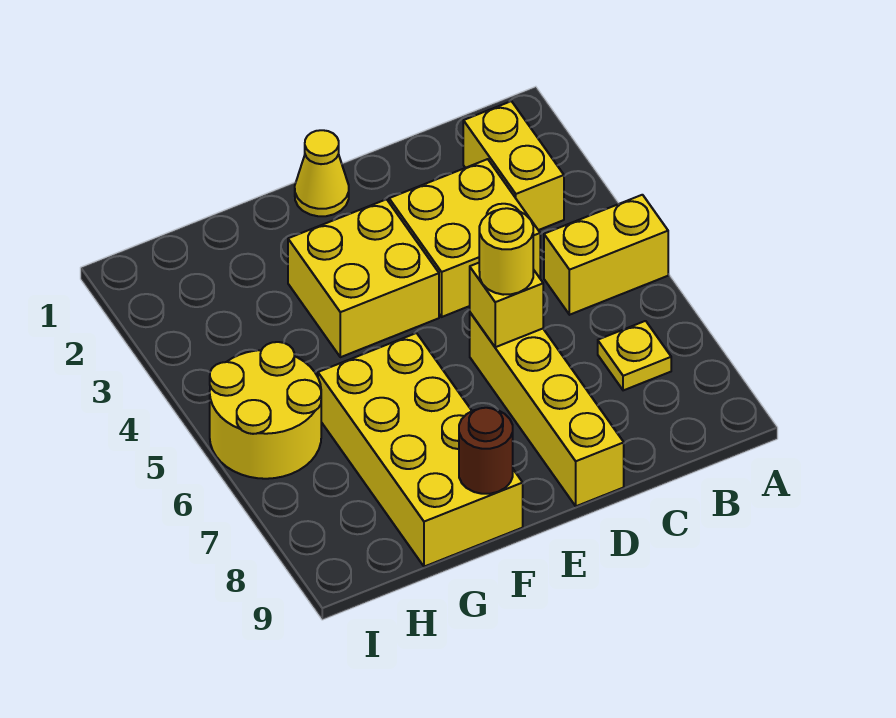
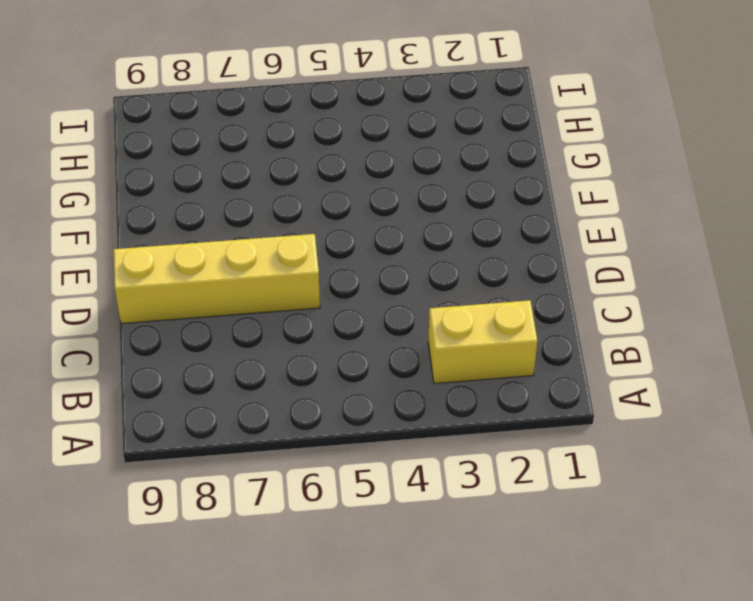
none -> yellow 1x2 brick [544,195,668,315]
none -> yellow 1x1 plate [598,321,671,390]
none -> yellow 2x2 brick [389,159,540,317]

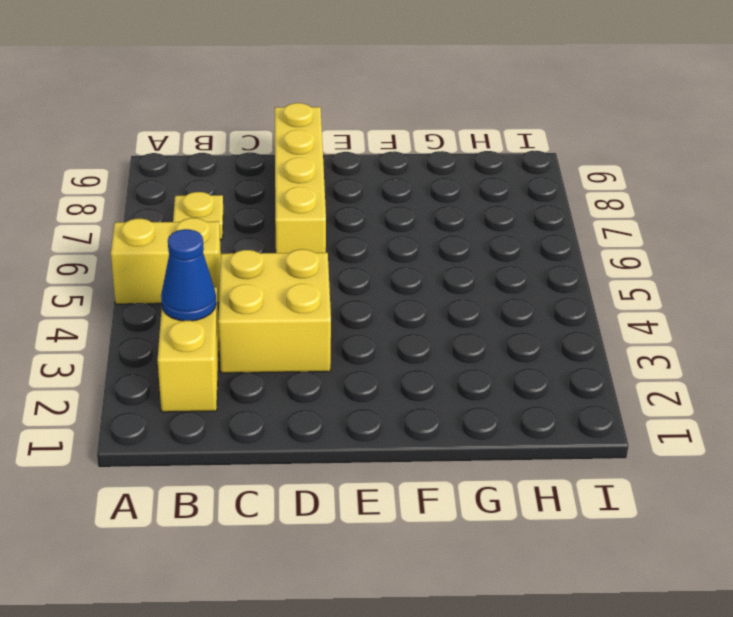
blue 1x1 cone [161,229,216,321] -> none
none -> yellow 1x1 cone [295,130,349,216]
none -> yellow 2x2 brick [288,199,439,357]
none -> yellow 2x4 brick [318,333,523,567]

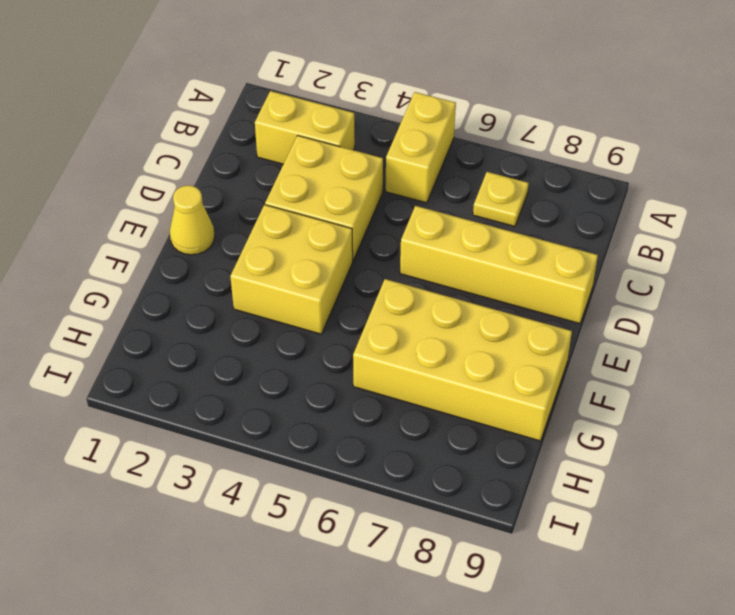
none -> yellow 2x2 round brick [210,342,321,479]
none -> yellow 1x1 brick [470,263,543,347]
none -> brown 1x1 round brick [459,408,513,494]

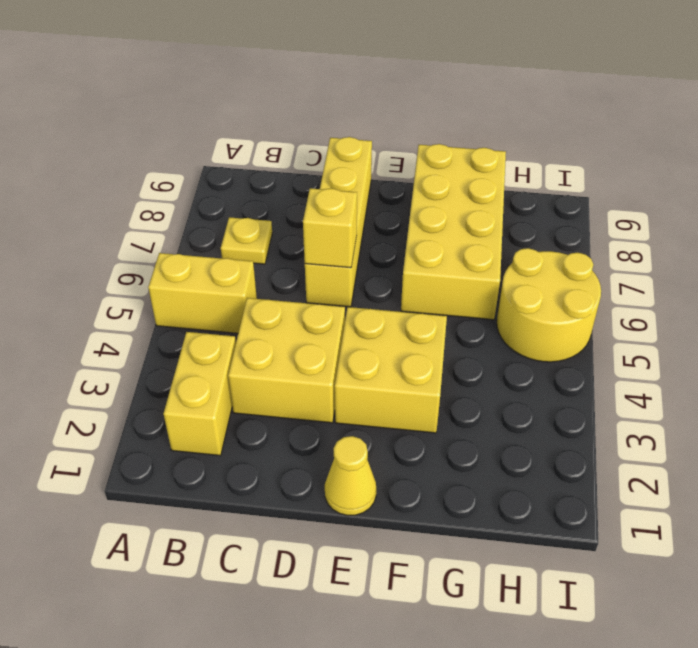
none -> brown 1x1 round brick [459,408,513,494]
none -> yellow 1x1 round brick [479,208,533,295]

